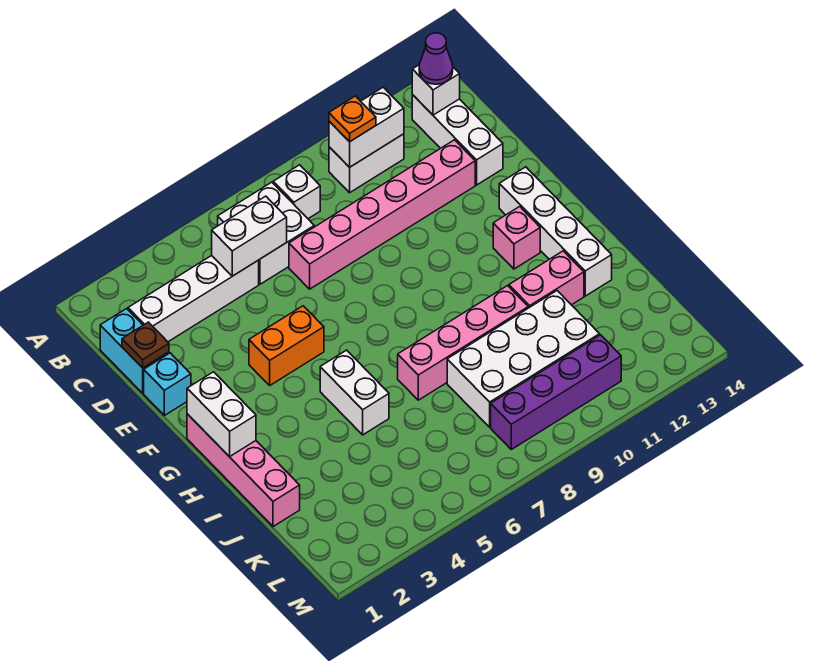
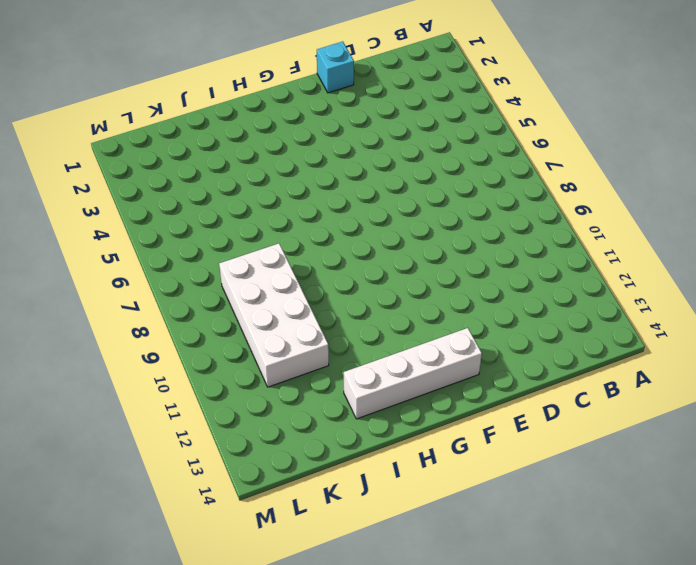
none -> white 2x2 brick [218,182,314,284]
none -> white 1x1 brick [273,165,320,219]
none -> white 1x2 brick [329,134,404,193]

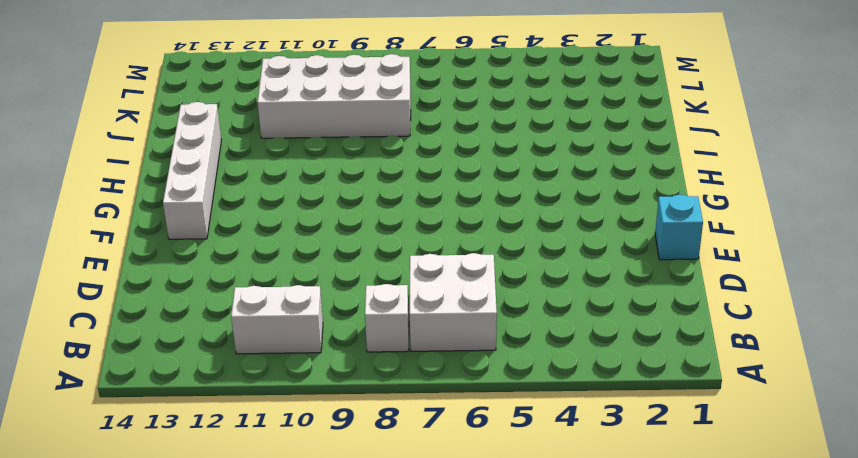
none -> white 1x3 brick [412,95,503,185]
none -> cyan 1x2 brick [100,309,169,393]
none -> white 1x4 brick [128,256,259,342]

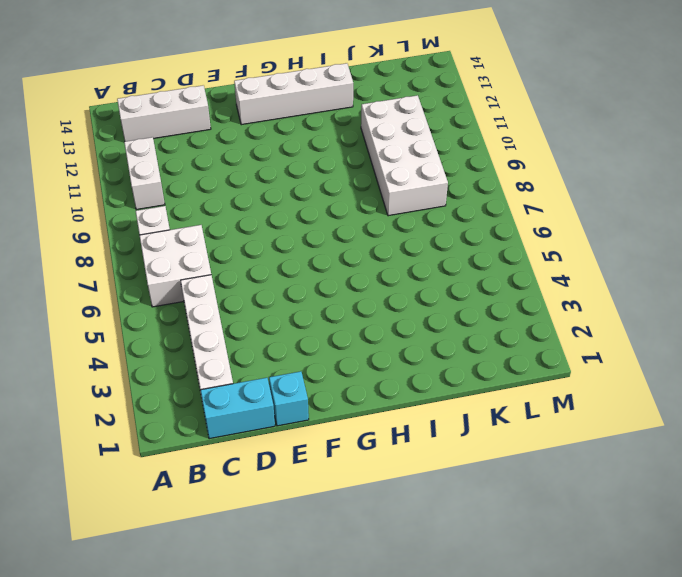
none -> pink 1x6 brick [289,140,475,289]
none -> orange 1x2 brick [249,306,324,385]
none -> pink 1x4 brick [187,414,300,527]

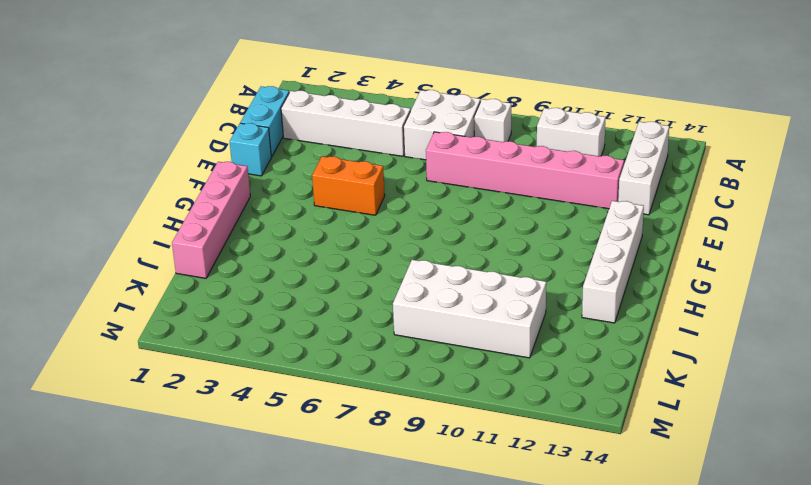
none -> pink 1x1 brick [493,207,540,269]
none -> white 1x2 brick [320,350,389,435]
none -> pink 1x4 brick [398,286,528,400]

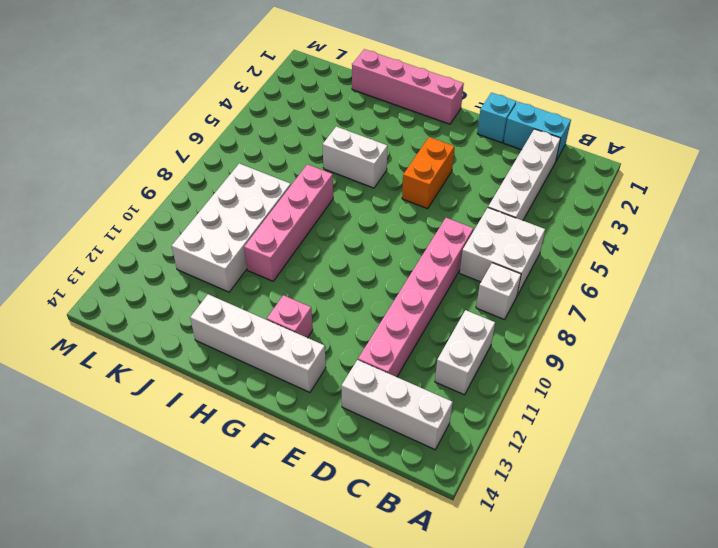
none -> pink 1x2 brick [509,251,584,308]
none -> purple 1x4 brick [491,335,621,449]
none -> white 1x2 brick [329,87,404,167]

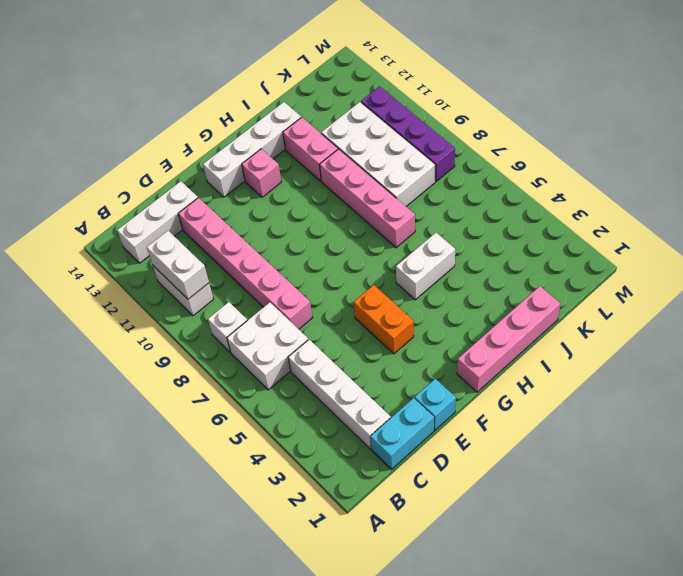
none -> white 1x1 brick [412,65,460,115]
none -> white 1x2 brick [212,196,287,276]
none -> brown 1x1 plate [122,322,169,368]

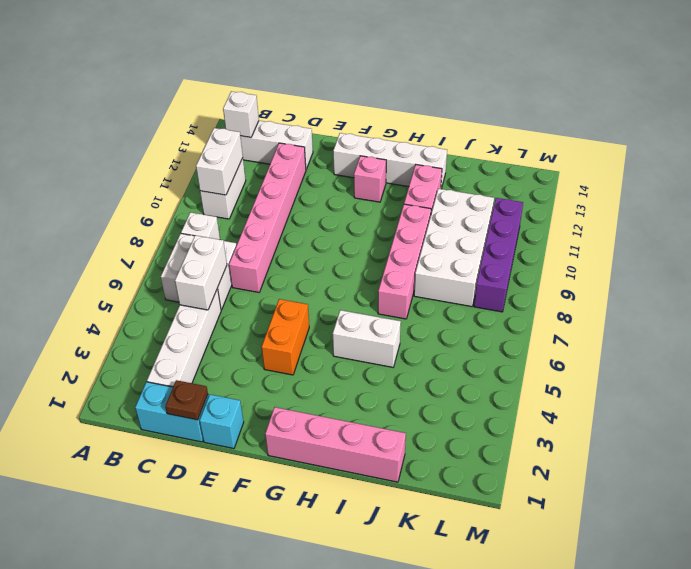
none -> white 1x2 brick [187,372,256,457]
none -> orange 1x1 plate [329,96,376,142]
none -> purple 1x1 cone [419,33,453,84]

